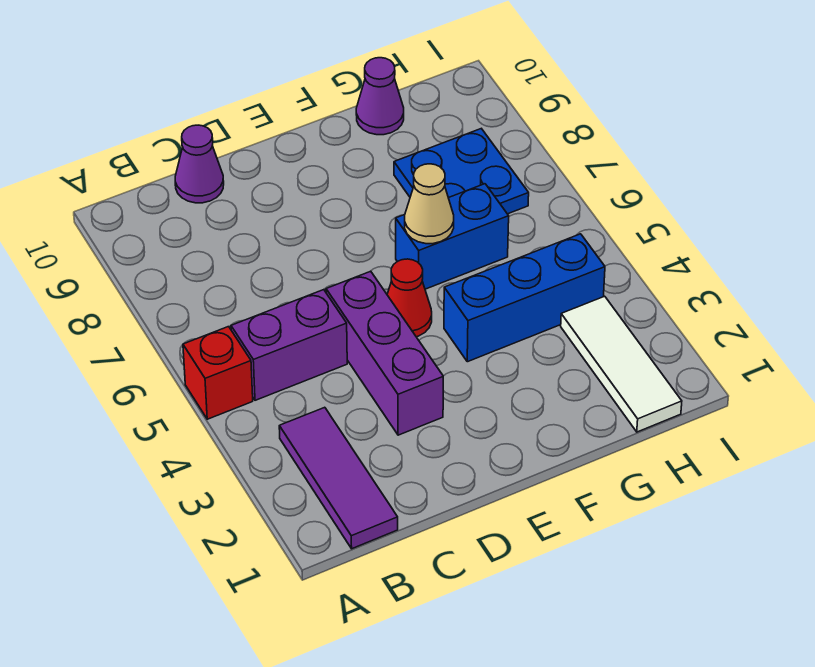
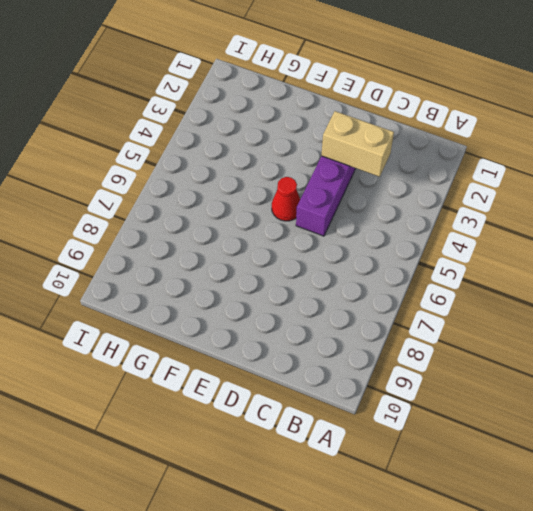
tan 1x2 brick [321,111,394,177] -> none
none -> red 1x1 brick [183,327,253,419]
none -> purple 1x3 tile [279,407,398,549]
none -> purple 1x2 brick [231,290,347,400]

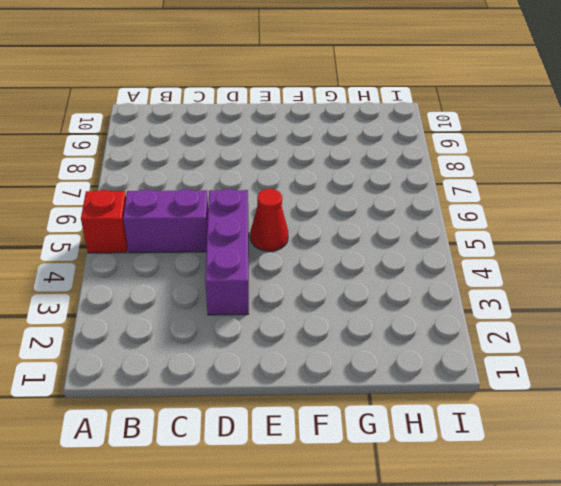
none -> purple 1x3 tile [279,407,398,549]
none -> purple 1x1 cone [175,125,224,203]
none -> blue 1x3 brick [444,234,605,362]

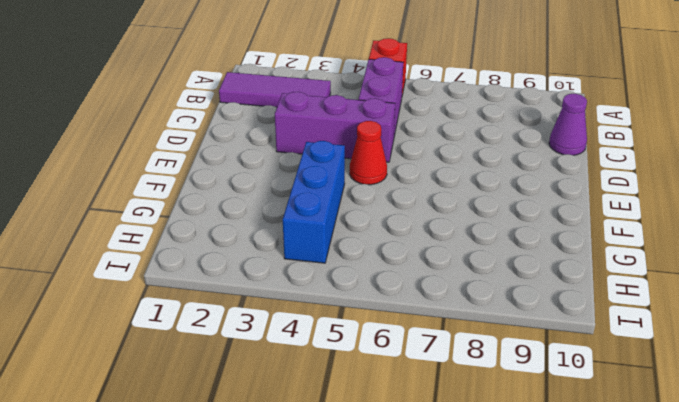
none -> blue 1x2 brick [396,184,509,289]
none -> blue 2x2 plate [394,129,529,214]
none -> purple 1x1 cone [356,58,404,135]

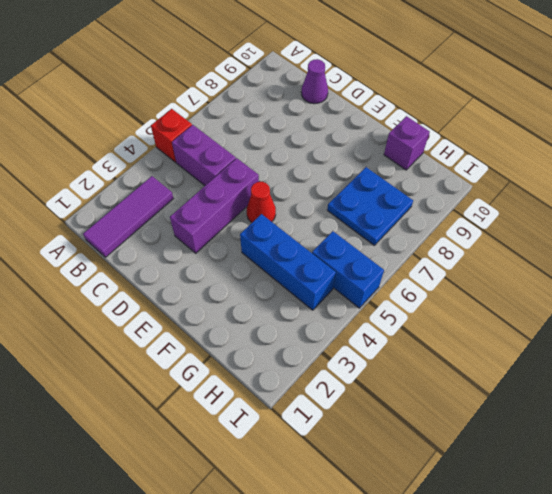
purple 1x1 brick [384,116,430,170] -> purple 1x1 cone [356,58,404,135]
blue 1x2 brick [312,231,384,308] -> blue 1x2 brick moved to [396,184,509,289]
none -> white 1x3 tile [561,296,682,432]
none -> tan 1x1 cone [405,164,454,244]

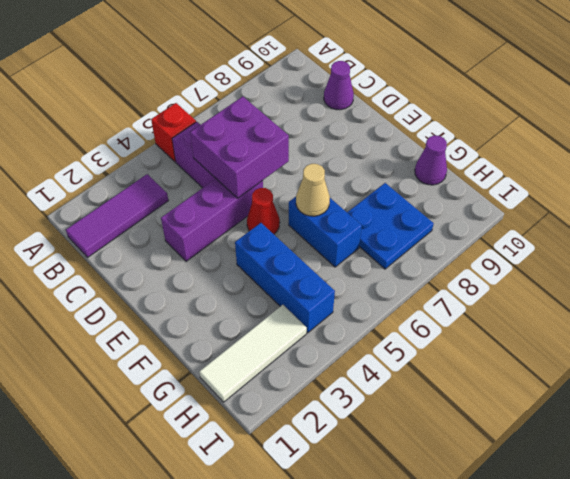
purple 2x2 brick [190,96,289,198] -> none

